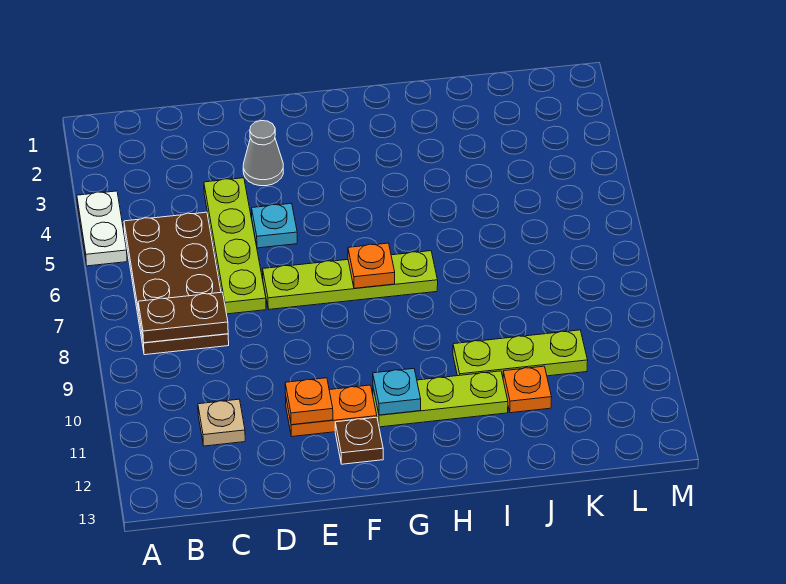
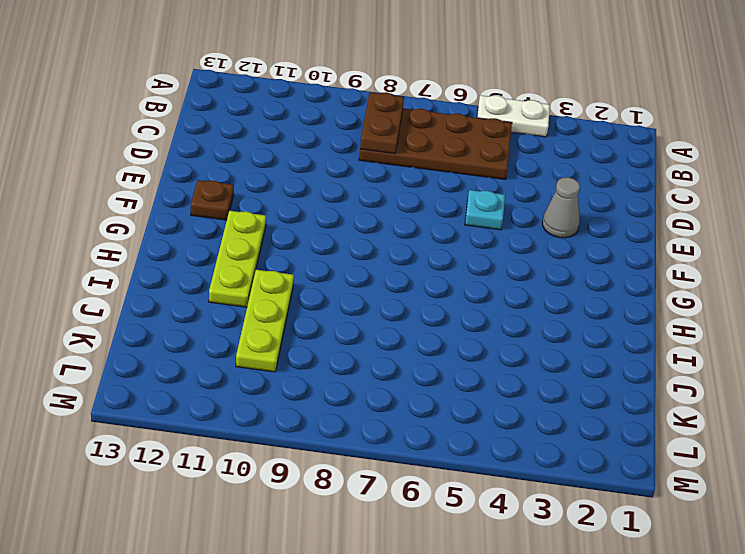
none -> tan 1x1 plate [198,399,245,446]
none -> lime 1x4 plate [204,178,266,314]
none -> lime 1x4 plate [263,251,438,309]

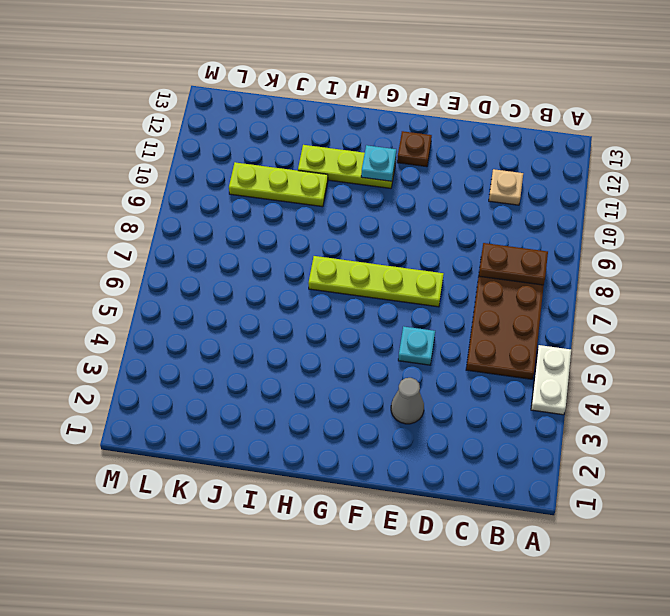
none -> lime 1x4 plate [204,178,266,314]
none -> orange 1x2 plate [286,385,377,436]
none -> orange 1x1 plate [503,366,552,413]

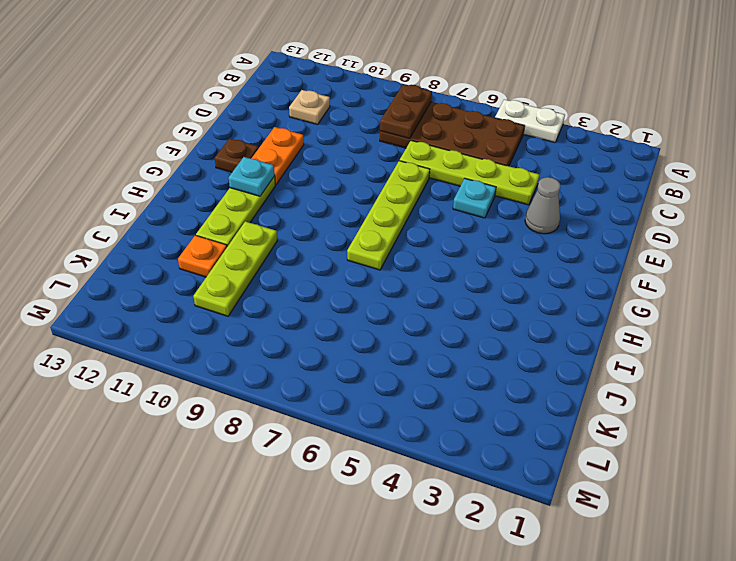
none -> orange 1x1 plate [285,378,333,425]
none -> orange 1x1 plate [348,243,395,288]

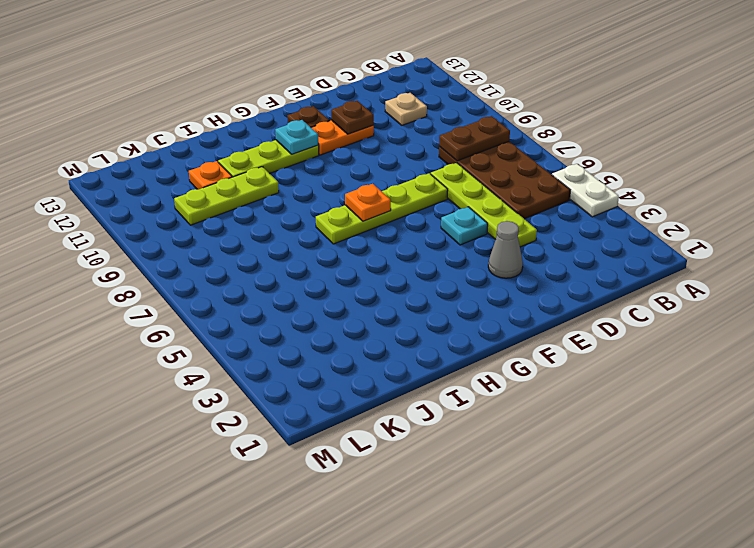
brown 1x1 plate [331,101,374,134] -> orange 1x1 plate [285,378,333,425]

